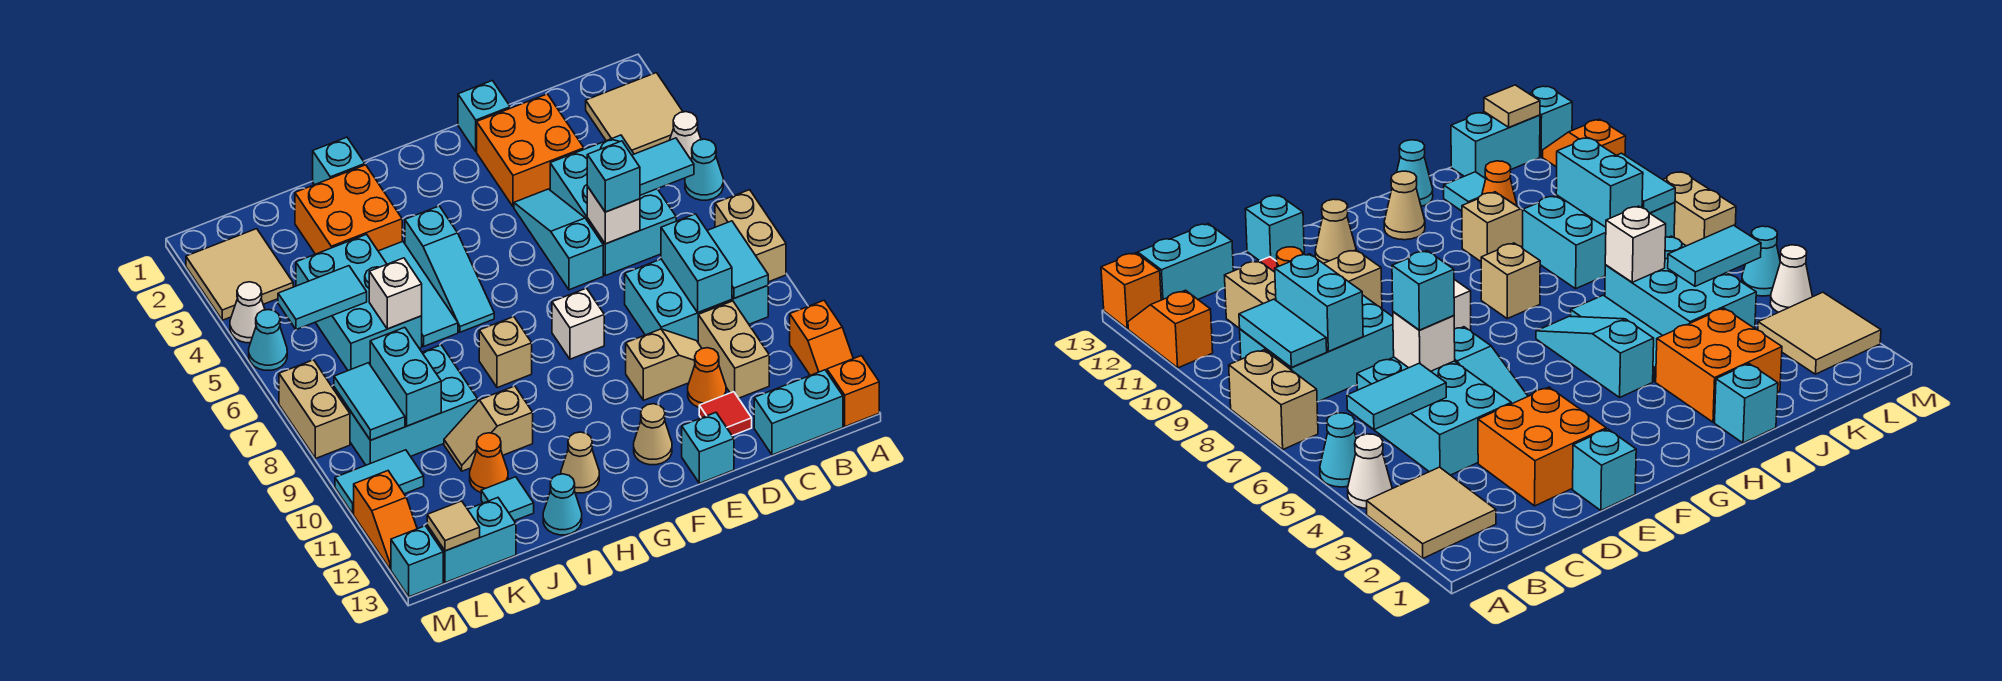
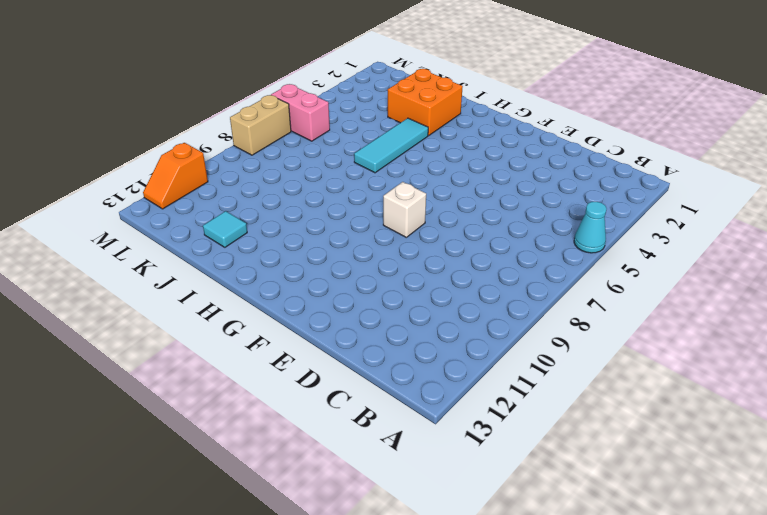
pink 1x2 brick [271,84,330,141] -> none
none -> tan 2x2 tile [586,73,683,154]
none -> white 1x1 cone [670,112,701,159]
none -> tan 1x2 brick [715,190,786,282]
none -> orange 1x2 slope [790,300,853,375]

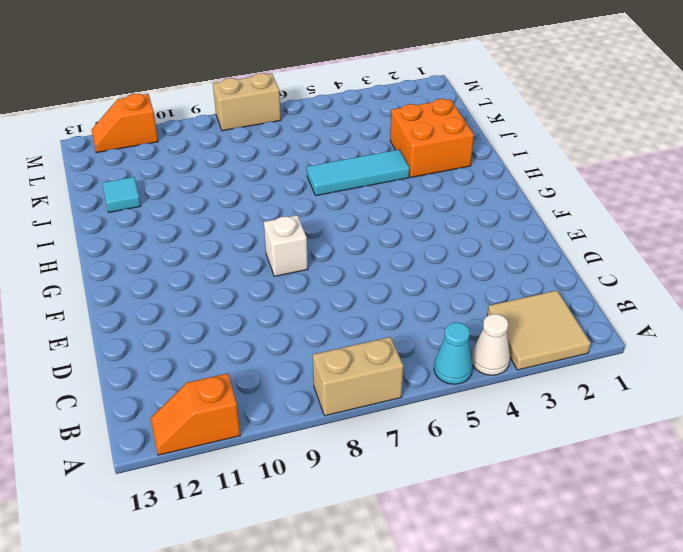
none -> orange 1x1 brick [827,356,879,426]
none -> cyan 2x3 brick [625,259,768,342]
none -> cyan 1x2 brick [754,370,843,455]
none -> cyan 2x3 brick [550,135,676,276]

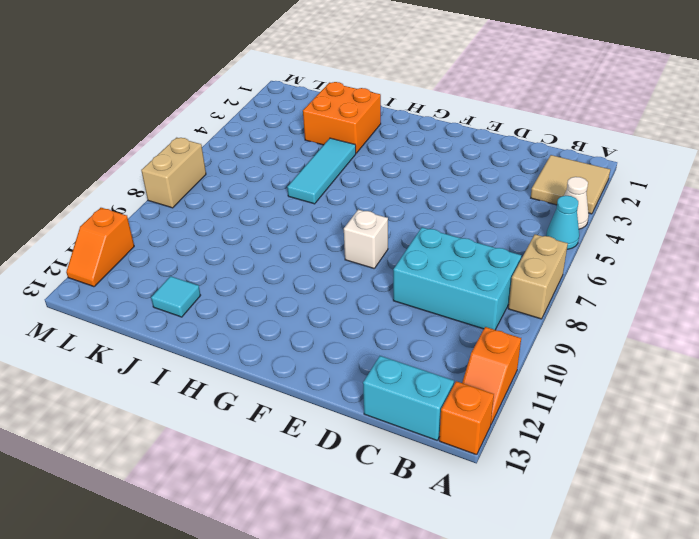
none -> cyan 2x3 brick [550,135,676,276]
none -> tan 1x2 brick [698,301,769,398]
none -> orange 2x2 brick [477,94,584,207]
none -> tan 1x2 slope [626,329,702,400]

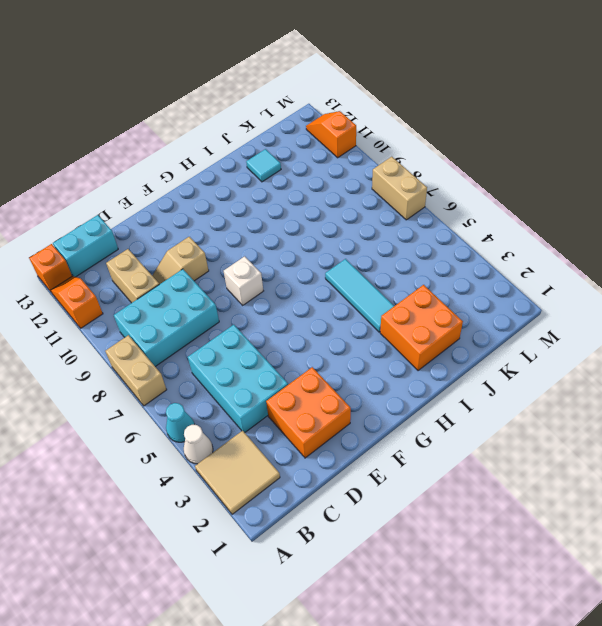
none -> orange 1x1 cone [688,348,726,407]
none -> red 1x1 tile [699,392,752,436]
none -> cyan 1x1 brick [458,81,510,151]
none -> cyan 1x3 slope [514,189,603,290]

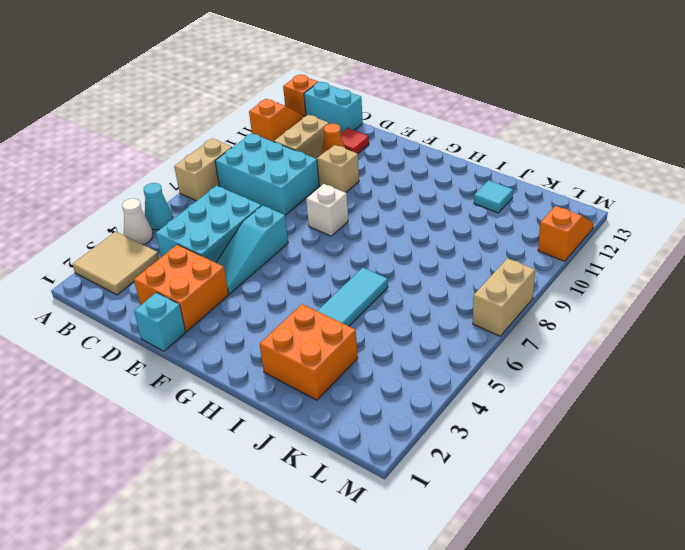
none -> cyan 1x1 brick [682,413,734,483]
none -> tan 1x1 cone [634,404,672,465]
none -> cyan 1x3 slope [405,206,494,332]
none -> tan 1x1 brick [479,317,532,388]

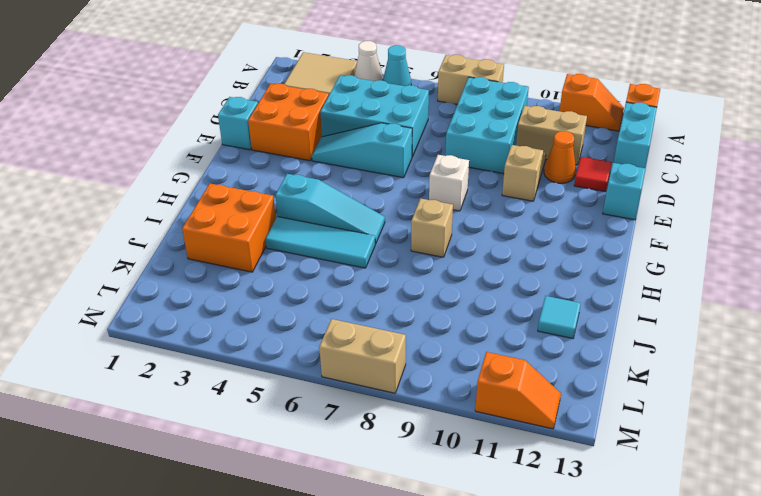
none -> tan 1x1 cone [634,404,672,465]
none -> tan 1x1 cone [561,432,599,493]
none -> cyan 1x1 brick [313,137,365,185]
none -> tan 1x2 slope [444,386,533,471]

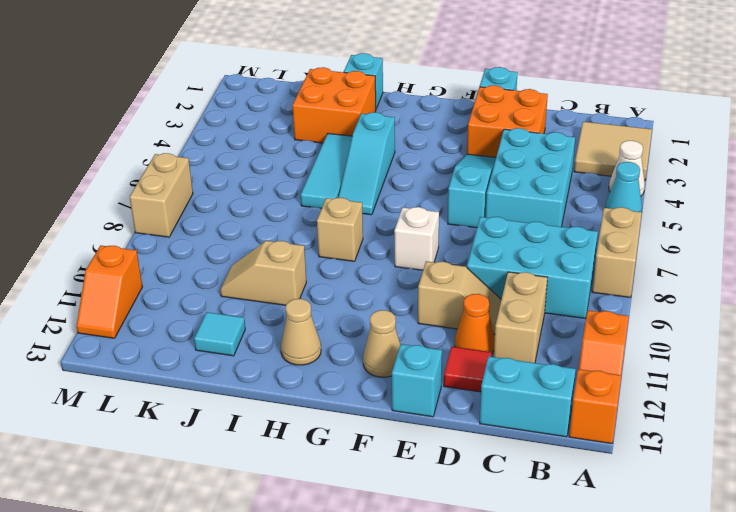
none -> cyan 1x1 cone [543,474,582,535]
none -> cyan 2x3 brick [296,234,422,371]
none -> cyan 2x3 brick [334,345,478,465]
none -> orange 1x1 cone [470,433,508,493]

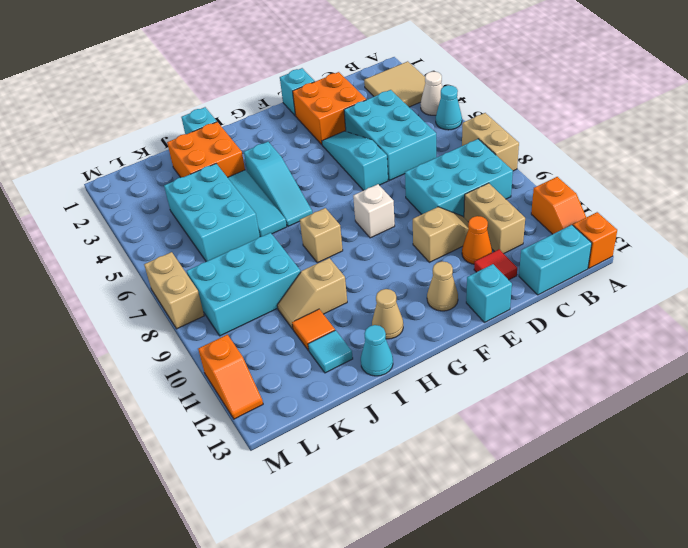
orange 1x1 tile [292,309,335,351] -> orange 1x1 cone [470,433,508,493]
none -> cyan 1x2 brick [427,498,516,583]
none -> tan 2x2 tile [186,229,293,320]
none -> cyan 1x2 tile [335,450,424,514]
none -> white 1x1 cone [230,282,265,343]

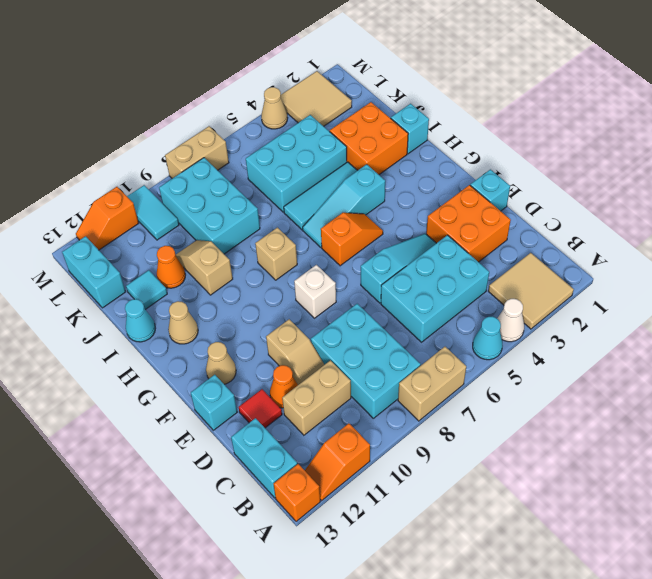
orange 1x2 slope [321,213,383,266] -> none
tan 1x1 cone [261,87,287,129] -> white 1x1 cone [230,282,265,343]
none -> cyan 1x1 cone [249,310,287,370]
none -> cyan 1x1 brick [391,526,443,597]
none -> cyan 1x2 tile [632,138,694,195]
none -> cyan 1x2 tile [707,221,768,298]

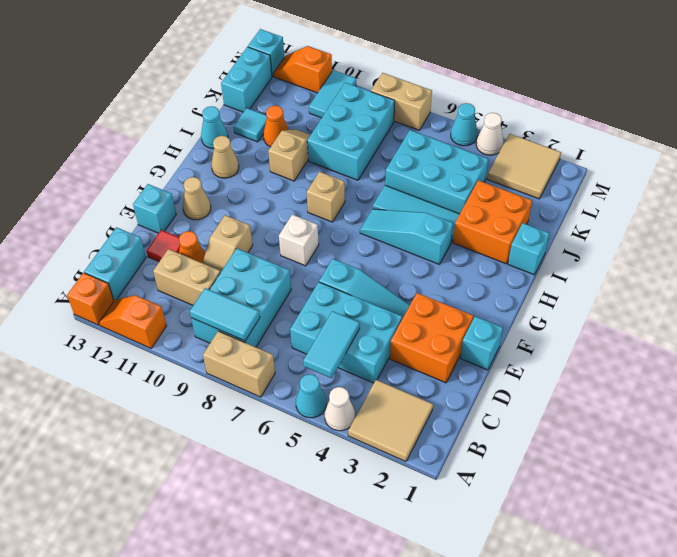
none -> cyan 1x2 brick [661,214,732,312]
none -> white 1x1 brick [587,187,640,244]
none -> white 1x1 brick [369,258,422,329]
none -> cyan 1x2 tile [278,266,367,330]

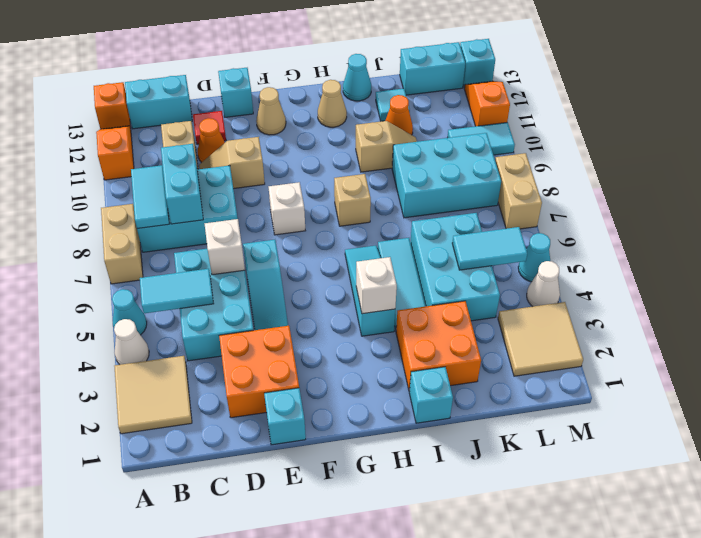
white 1x1 brick [356,257,397,314] -> white 1x1 brick moved to [369,258,422,329]
none -> cyan 1x2 brick [370,327,441,426]
none -> cyan 1x2 tile [334,363,405,440]
none -> tan 1x1 tile [427,501,480,551]
none -> cyan 1x1 brick [587,141,640,212]

